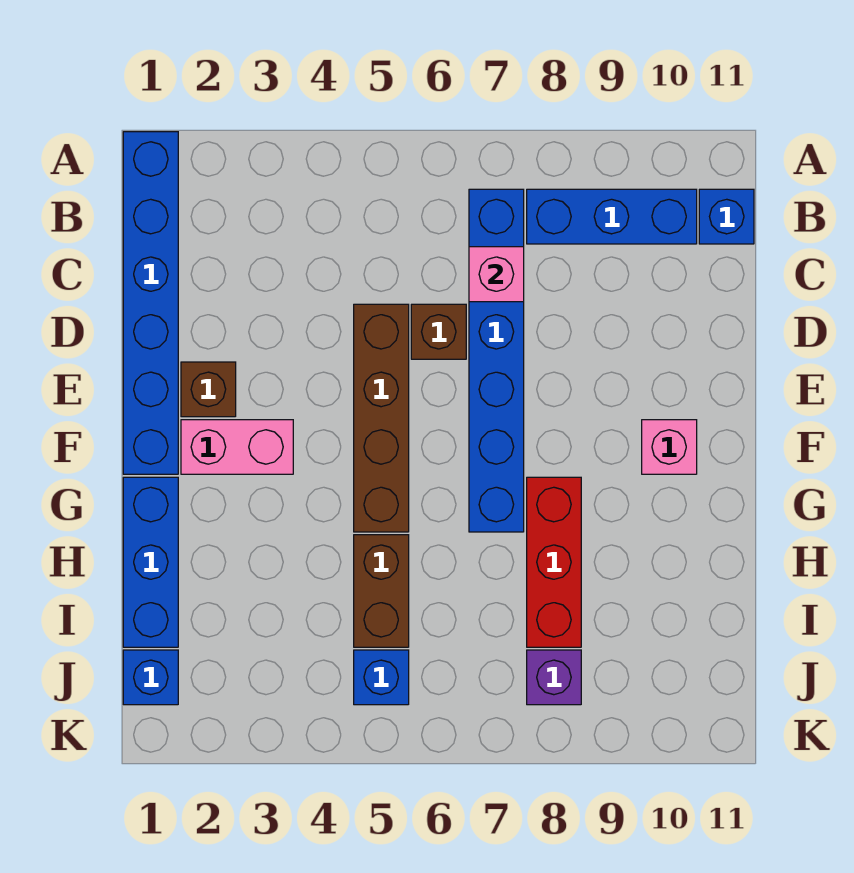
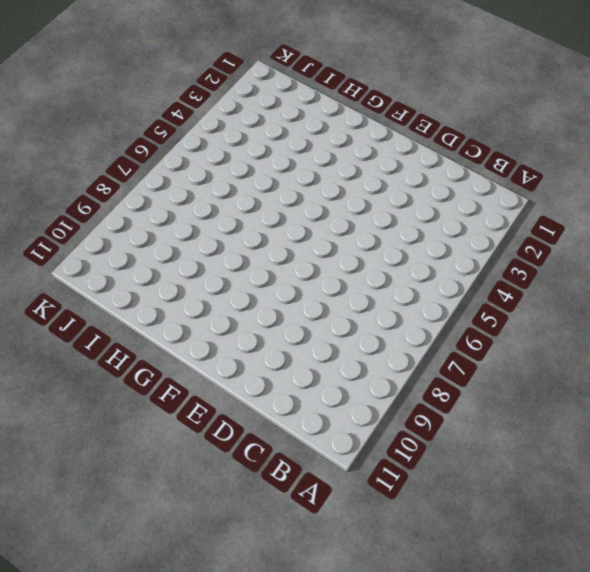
none -> blue 1x6 brick [123,132,178,474]
none -> blue 1x6 brick [469,189,524,532]
none -> blue 1x3 brick [527,189,697,244]

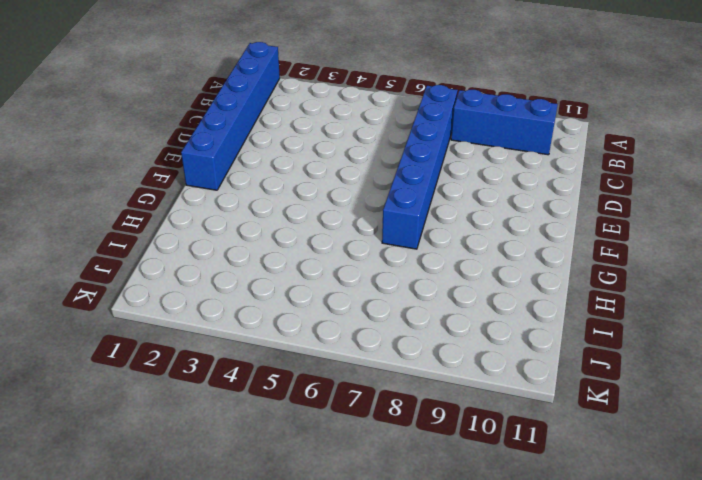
none -> blue 1x1 brick [699,189,754,244]
none -> brown 1x4 brick [354,304,409,532]
none -> brown 1x1 brick [411,304,466,359]

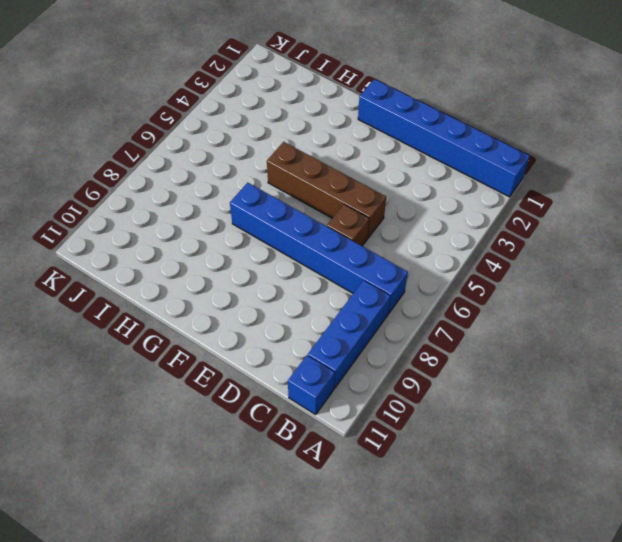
none -> brown 1x1 brick [181,362,236,417]
none -> pink 1x2 brick [181,420,293,474]
none -> pink 1x1 brick [642,420,697,474]

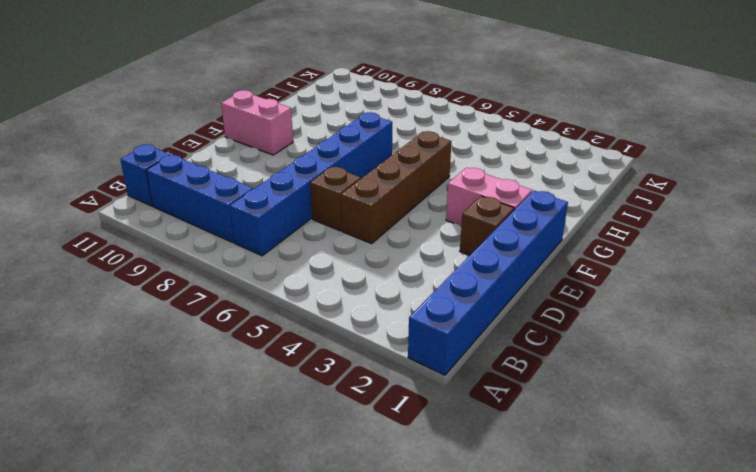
pink 1x2 brick [221,90,293,155] -> pink 1x1 brick [642,420,697,474]
none -> blue 1x3 brick [123,477,178,647]
none -> red 1x3 brick [527,477,581,647]
none -> brown 1x2 brick [354,535,409,647]

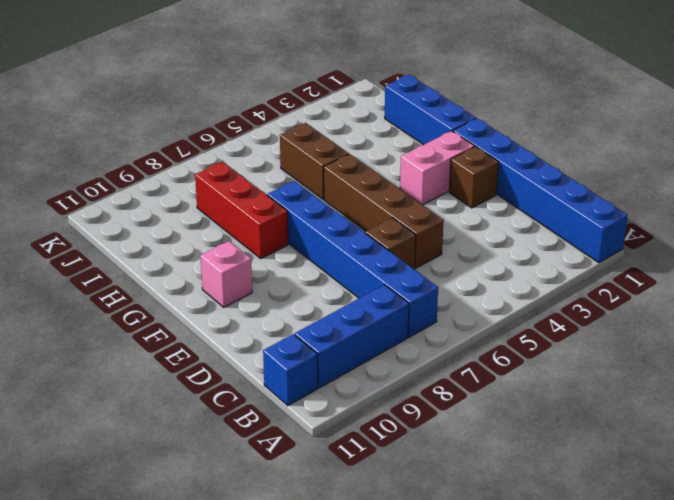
none -> blue 1x1 brick [123,650,178,705]
none -> blue 1x1 brick [354,650,409,705]
none -> purple 1x1 brick [527,650,581,705]

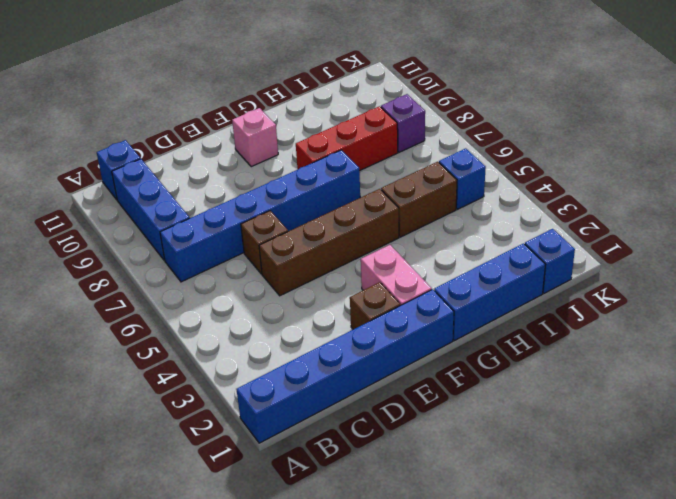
none -> pink 1x1 brick [469,247,524,302]

